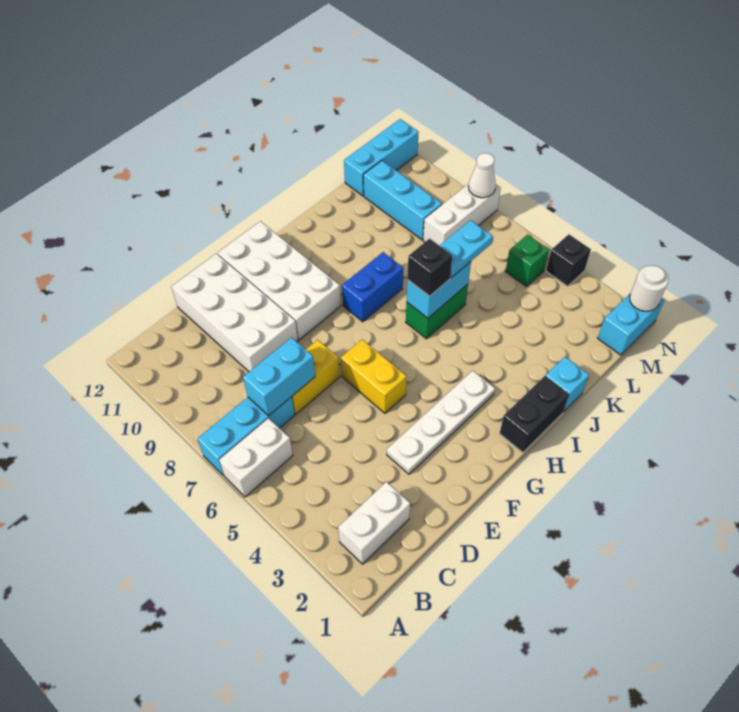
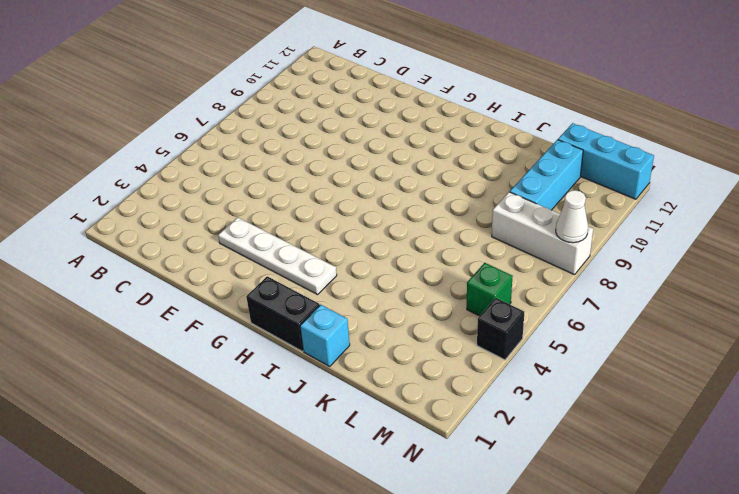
none -> white 1x2 brick [219,418,293,497]
none -> cyan 1x3 brick [197,397,295,475]
none -> white 1x2 brick [338,482,410,564]

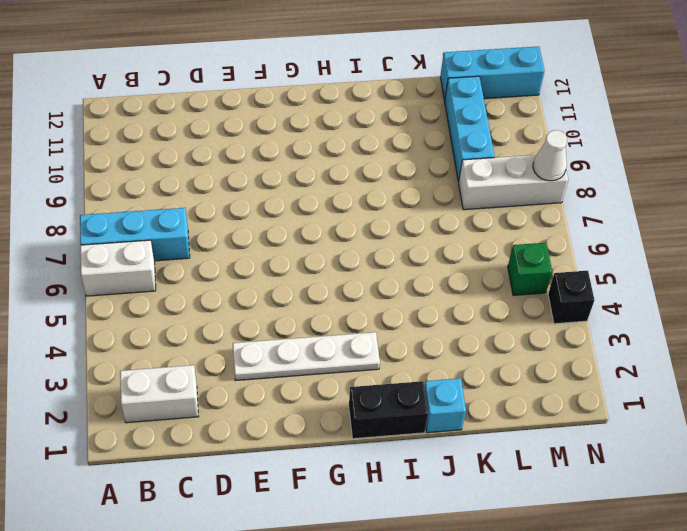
none -> yellow 1x2 brick [292,340,340,414]
none -> white 2x4 brick [171,254,298,372]
none -> yellow 1x2 brick [341,340,407,413]

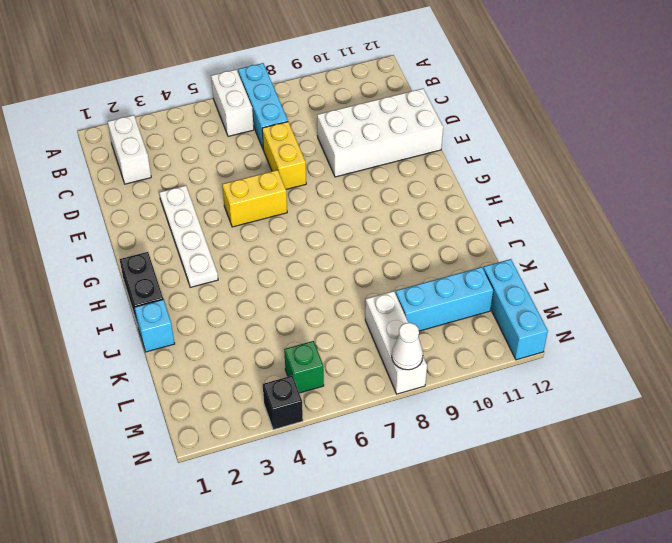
none -> white 2x4 brick [218,221,341,340]
none -> blue 1x2 brick [342,252,403,322]
none -> green 1x2 brick [406,284,468,339]

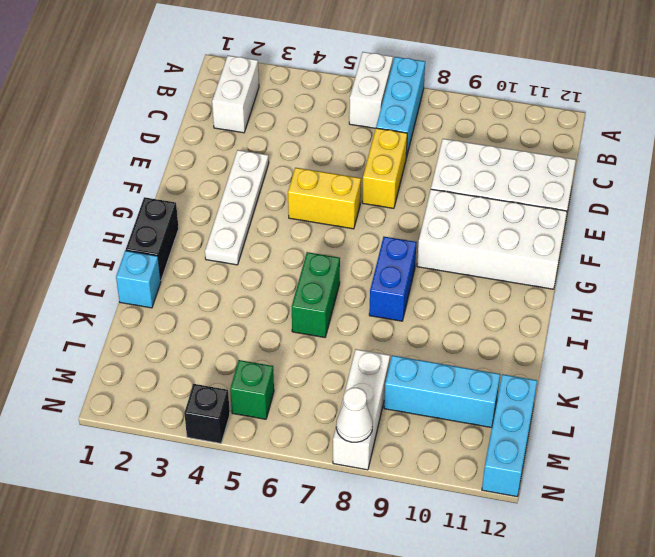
none -> cyan 1x2 brick [598,294,665,355]
none -> cyan 1x2 brick [243,338,315,416]
none -> cyan 1x2 brick [407,262,471,318]

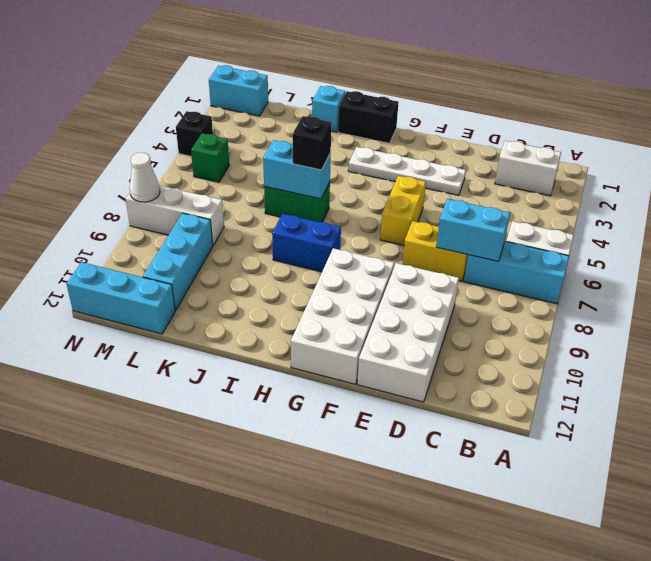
none -> white 1x1 round brick [630,266,669,311]
none -> cyan 1x2 plate [440,220,493,278]

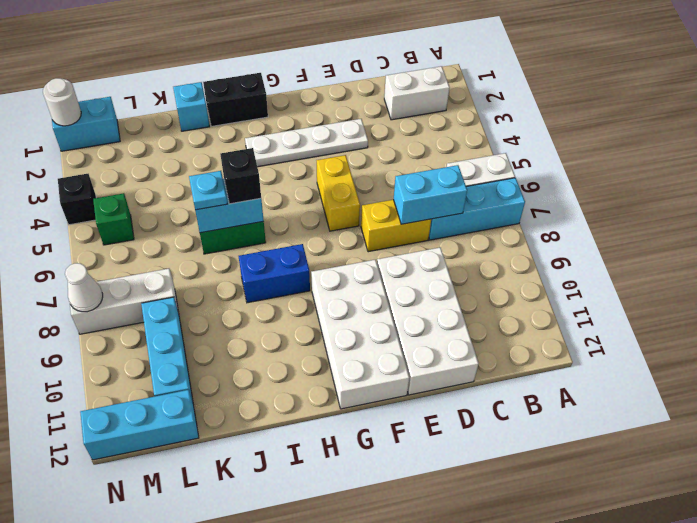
cyan 1x1 plate [189,171,227,210] -> cyan 1x2 plate [440,220,493,278]

